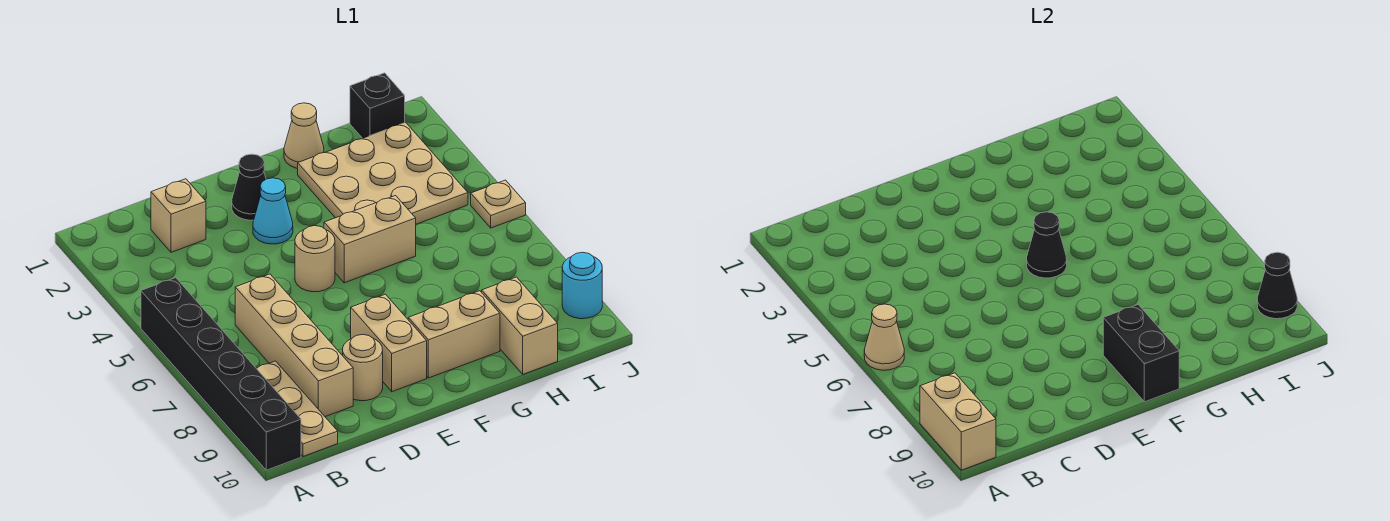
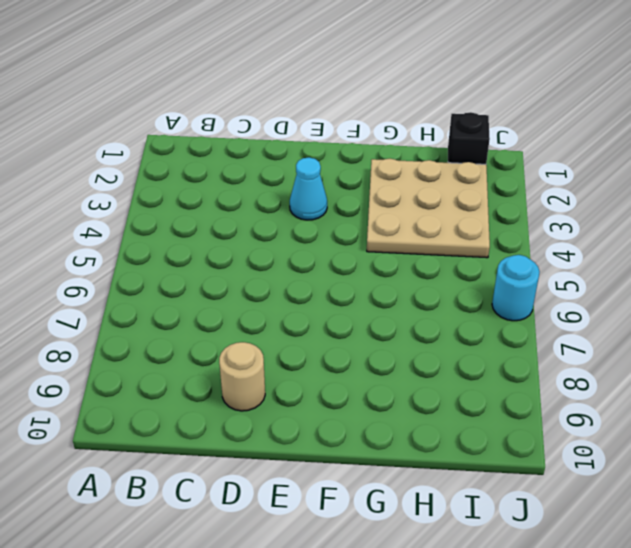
cyan 1x1 round brick [492,255,540,321] -> cyan 1x1 round brick moved to [562,252,602,319]
none -> black 1x6 brick [141,278,301,470]
none -> tan 1x3 plate [256,361,338,456]
none -> tan 1x1 brick [151,179,206,252]

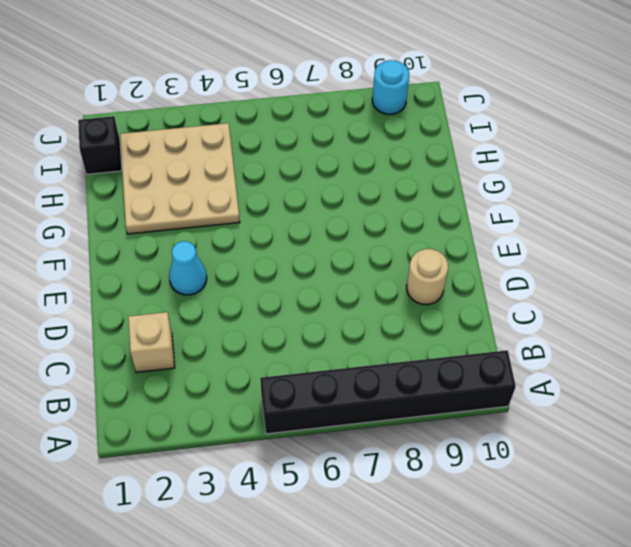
none -> tan 1x3 plate [256,361,338,456]
none -> tan 1x4 brick [235,274,353,417]
none -> black 1x1 cone [232,154,266,220]

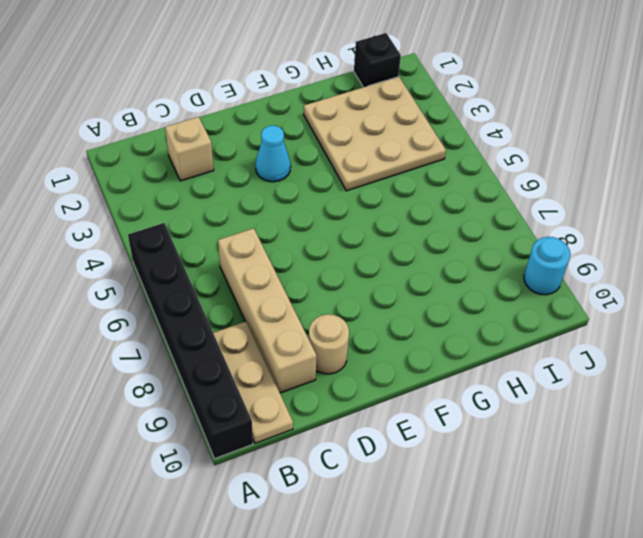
none -> black 1x1 cone [232,154,266,220]
none -> tan 1x1 round brick [295,226,335,292]
none -> tan 1x2 brick [351,294,427,392]

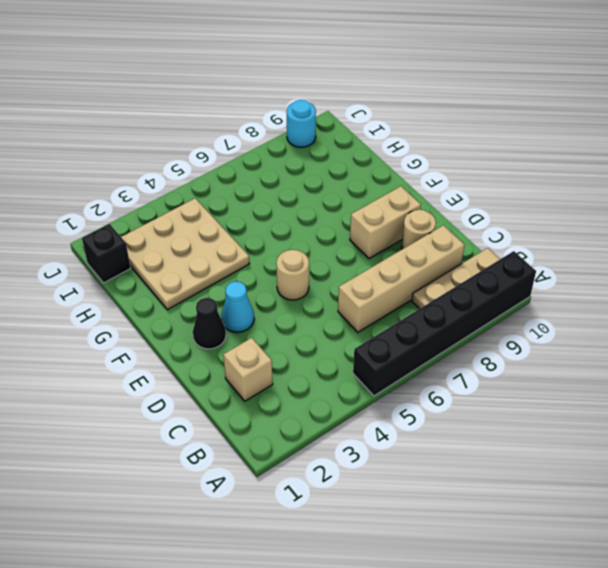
none -> tan 1x2 brick [324,196,416,283]
none -> tan 1x2 brick [408,291,500,378]
none -> tan 1x1 cone [284,103,324,168]

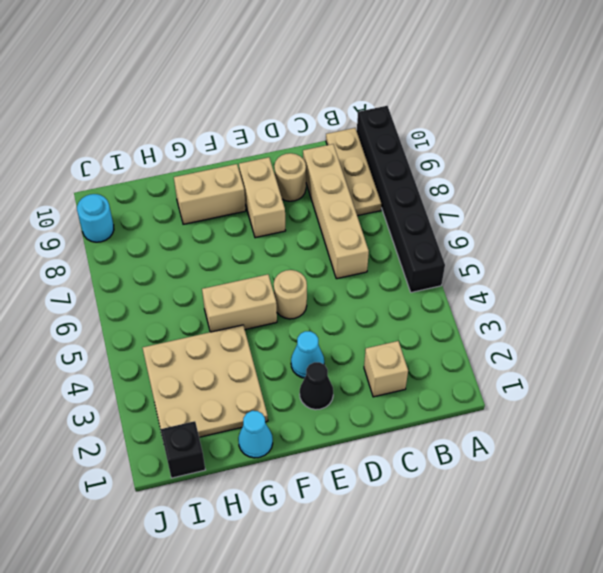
cyan 1x1 cone [238,411,273,458] -> tan 1x1 cone [284,103,324,168]
none -> tan 1x2 brick [482,277,558,374]
none -> tan 1x1 plate [471,180,526,228]
none -> tan 1x1 cone [864,304,904,370]

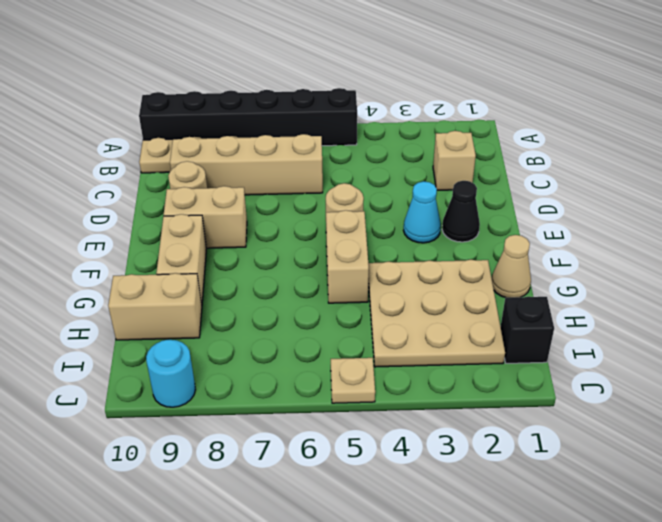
none -> tan 1x1 cone [864,304,904,370]
none -> tan 1x2 brick [920,373,996,470]
none -> black 1x1 cone [1027,212,1067,278]

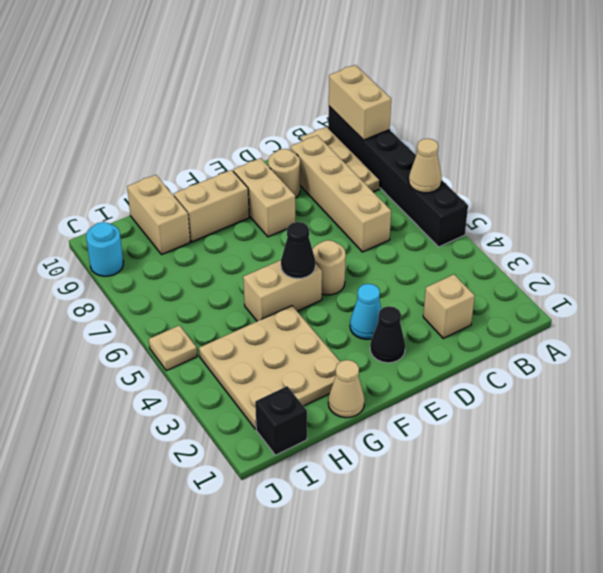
none -> black 1x2 brick [1103,305,1179,402]
none -> black 1x1 cone [1257,252,1297,319]

